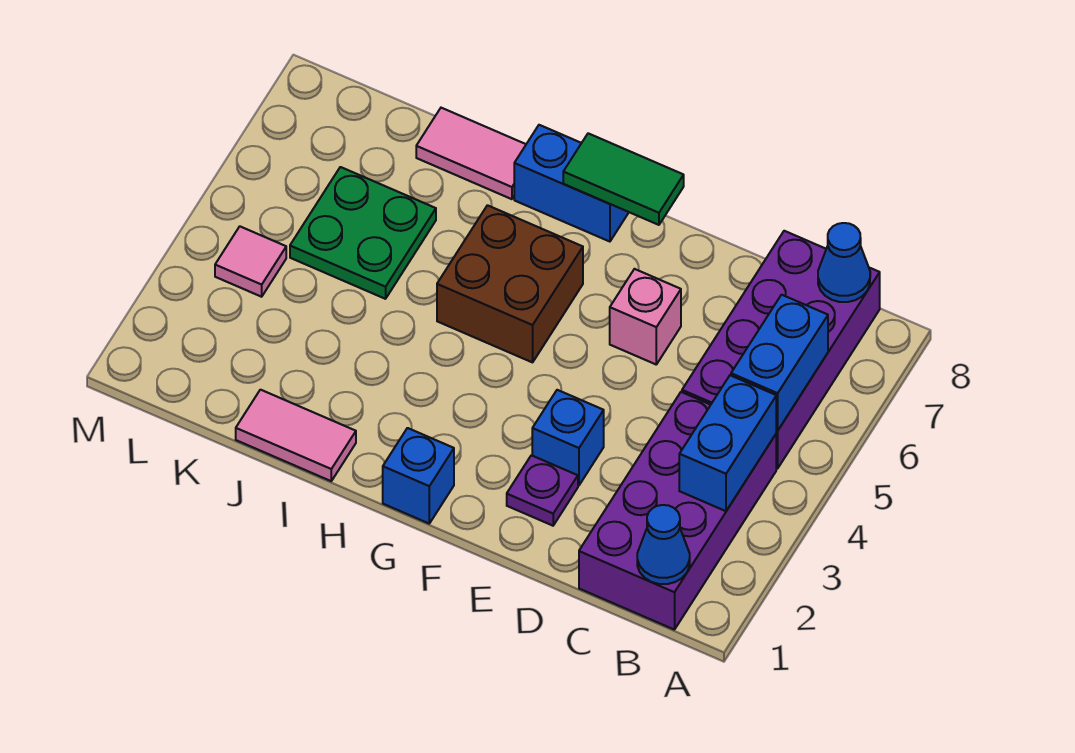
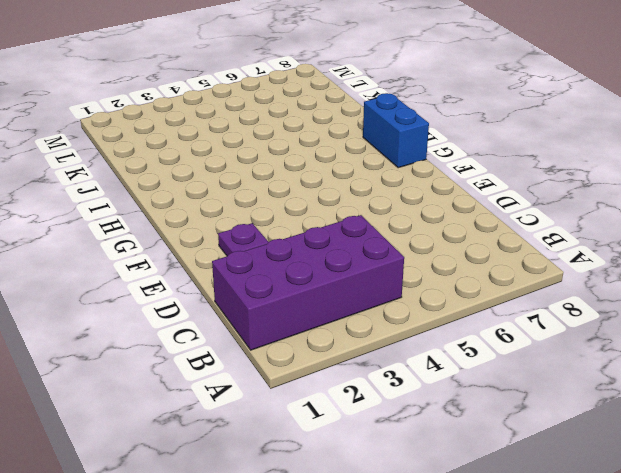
none -> purple 2x4 brick [682,231,880,468]
none -> blue 1x1 brick [532,390,604,485]
none -> pink 1x1 brick [610,269,681,364]

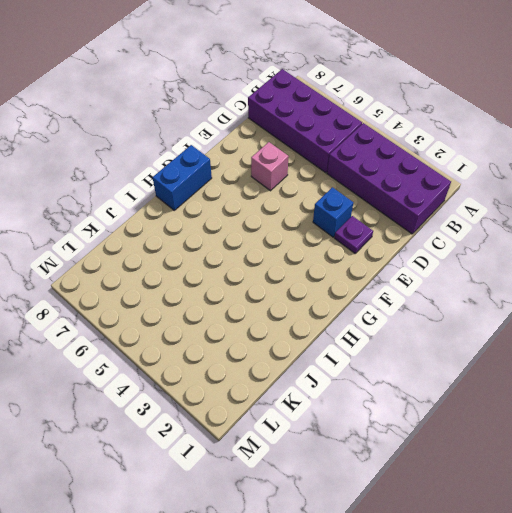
none -> blue 1x1 brick [383,428,454,523]
none -> brown 2x2 brick [437,205,583,362]
none -> pink 1x2 tile [236,390,356,481]

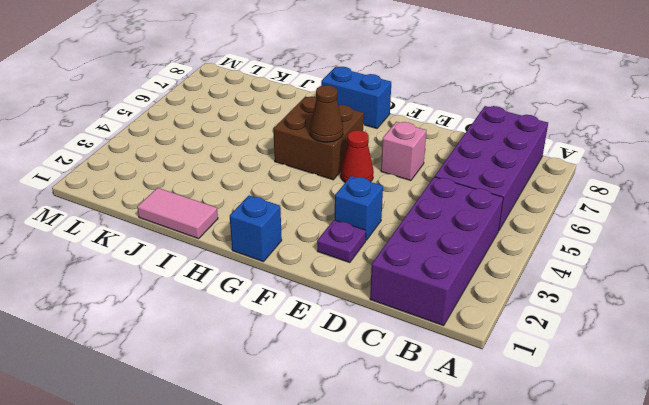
red 1x1 cone [341,130,374,182] -> none
brown 1x1 cone [310,85,343,142] -> none
none -> pink 1x2 tile [416,108,526,199]
none -> green 2x2 plate [290,167,436,299]
none -> pink 1x1 tile [215,227,286,297]

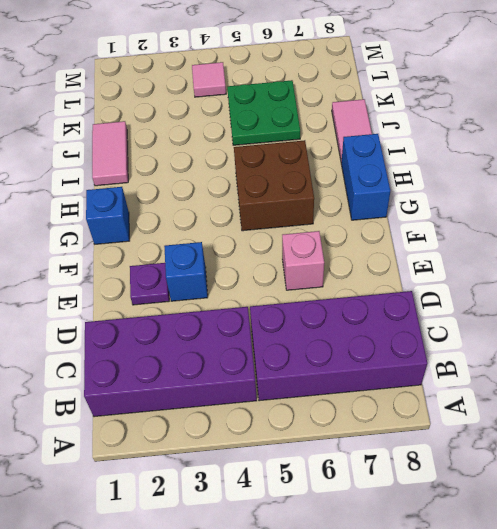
none -> blue 1x1 cone [637,505,690,584]
none -> blue 1x2 brick [679,375,777,511]
none -> blue 1x2 brick [731,295,828,431]

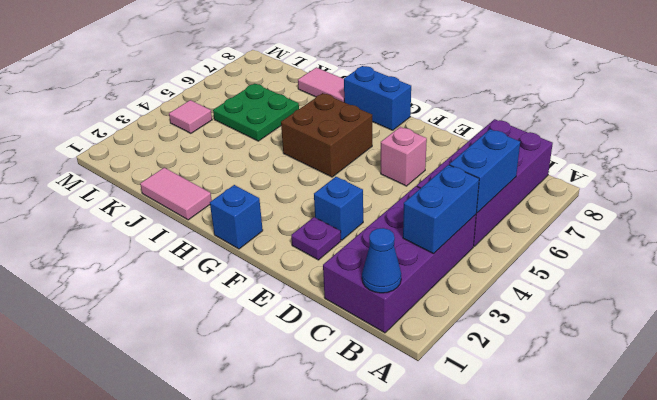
none -> blue 1x1 cone [818,223,870,302]
none -> green 1x2 tile [563,133,684,225]

